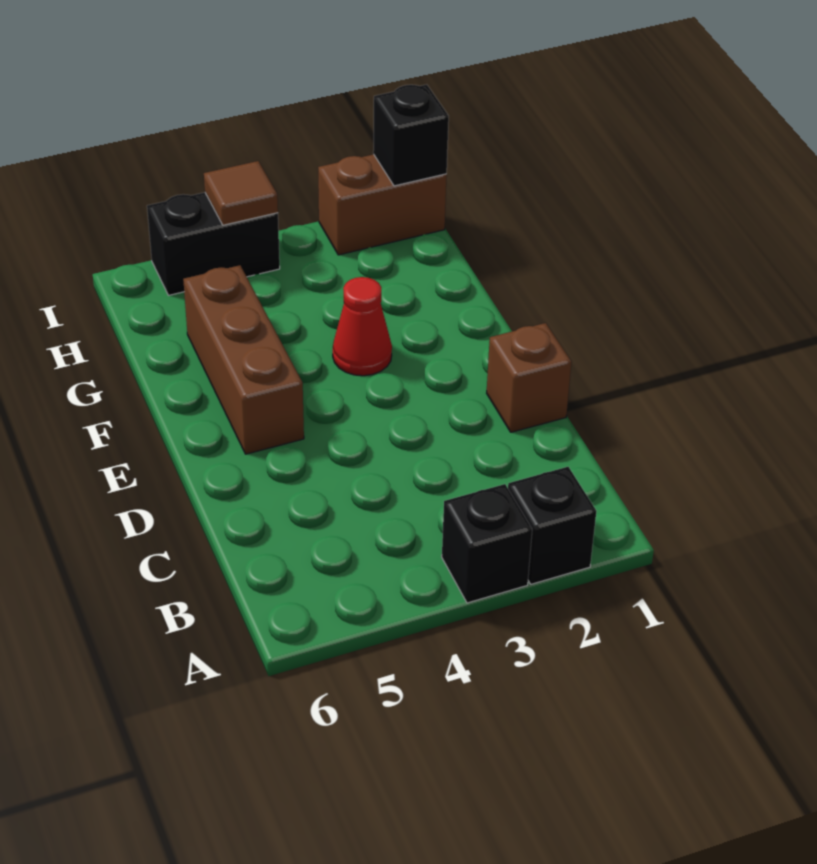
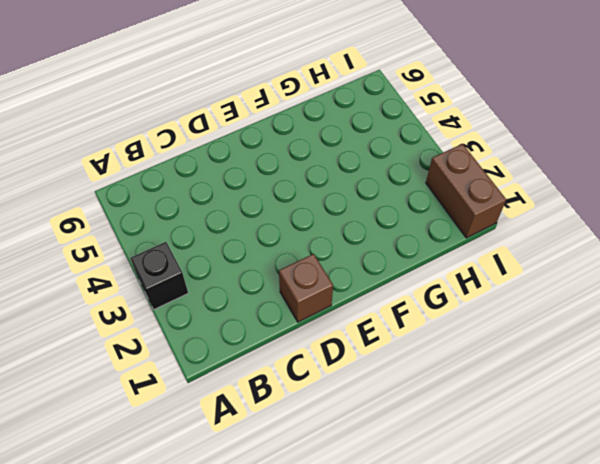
none -> black 1x1 brick [508,467,596,584]
none -> brown 1x3 brick [183,265,304,454]

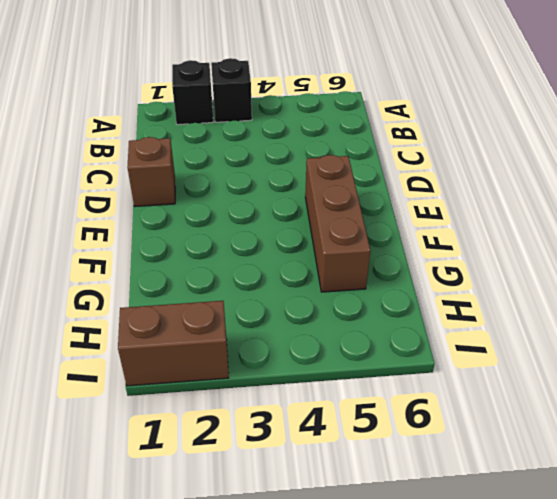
none -> red 1x1 cone [333,277,392,376]
none -> black 1x2 brick [147,192,280,295]

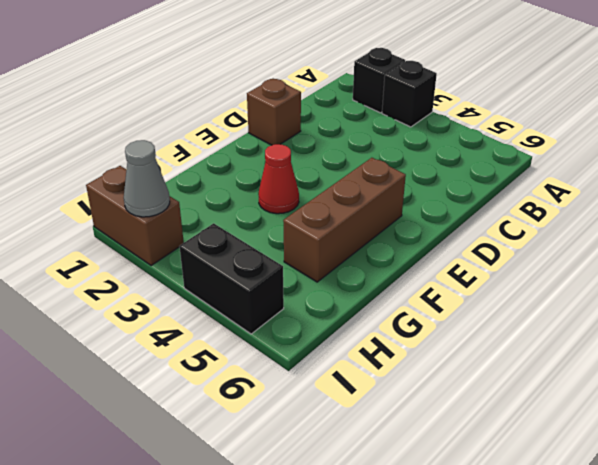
grey 1x1 cone [124,140,170,217] -> none
none -> black 1x1 brick [373,85,449,186]
none -> brown 1x1 tile [204,161,278,225]

